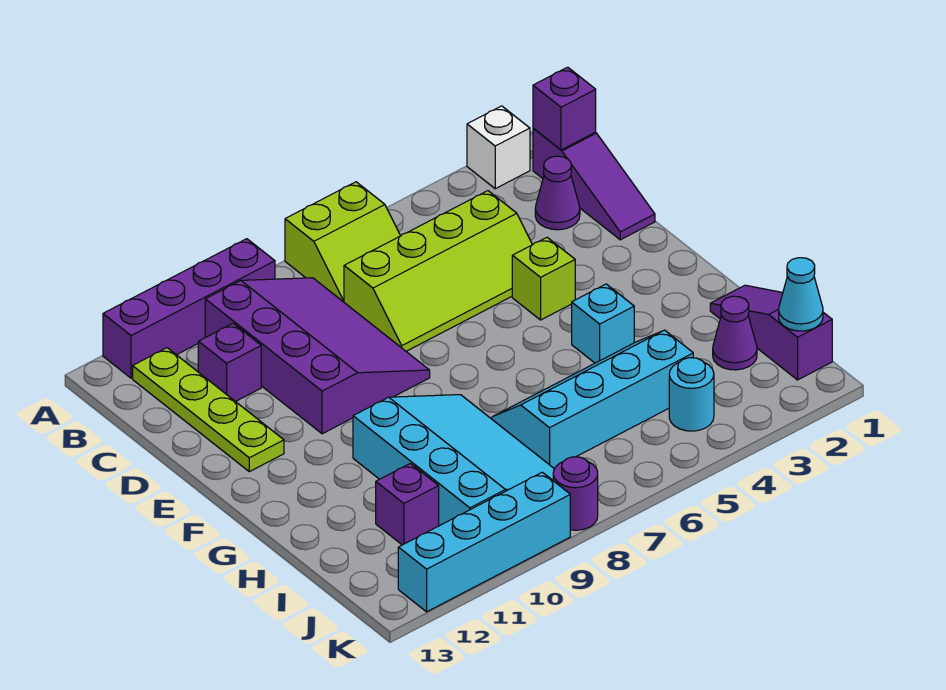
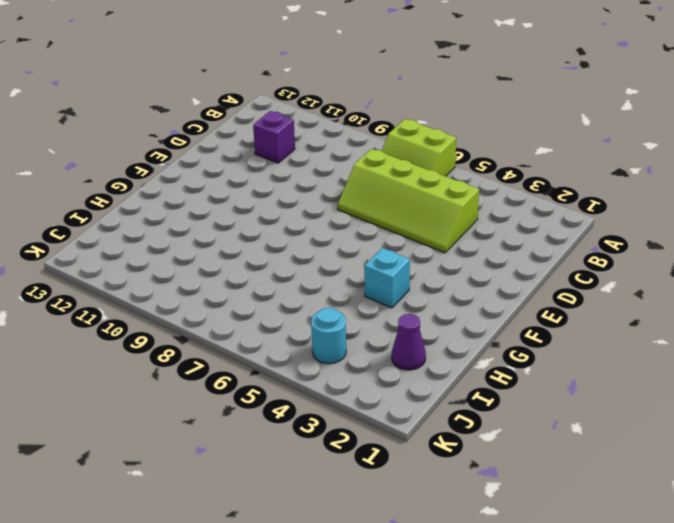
none -> white 1x1 brick [467,106,530,189]
none -> purple 1x4 brick [103,239,275,378]
none -> purple 1x3 slope [533,129,655,240]

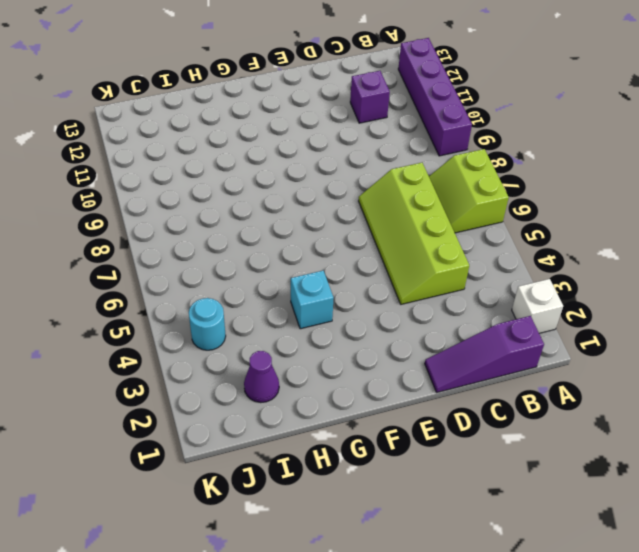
none -> purple 3x4 slope [205,278,430,434]
none -> lime 1x4 plate [133,348,284,472]
none -> purple 1x1 cone [535,156,580,230]

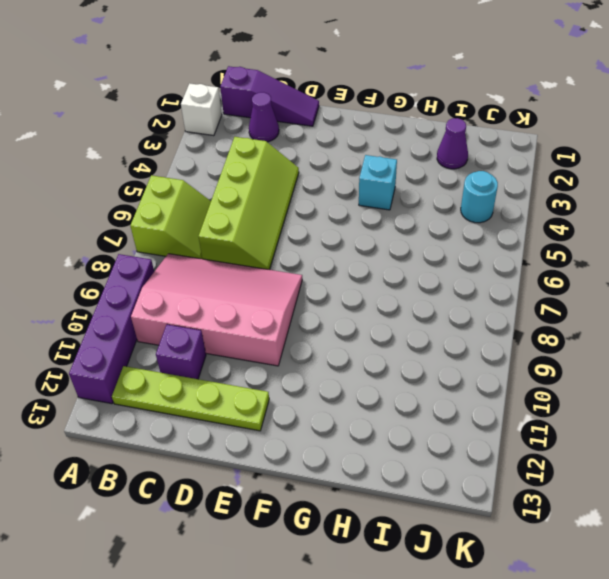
pink 3x4 slope [131,254,302,366] -> purple 3x4 slope [205,278,430,434]
none -> lime 1x1 brick [512,238,575,320]
none -> cyan 3x4 slope [353,395,554,526]
none -> purple 1x3 slope [710,285,832,380]

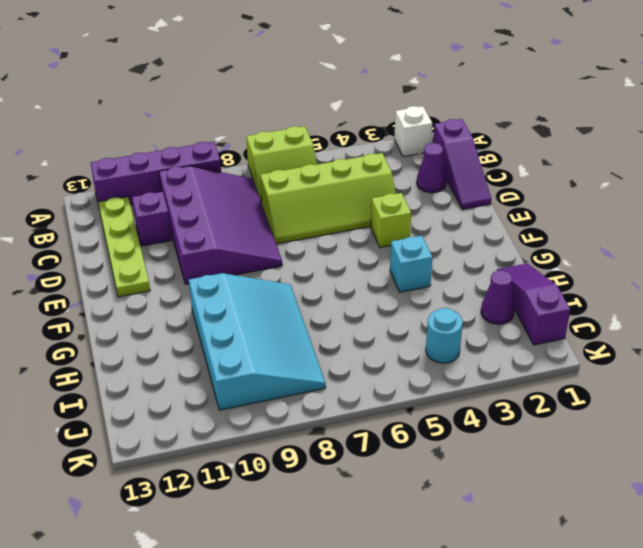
none -> cyan 2x4 slope [492,330,693,468]
none -> purple 1x1 brick [376,463,439,545]
none -> purple 1x1 round brick [553,457,598,530]

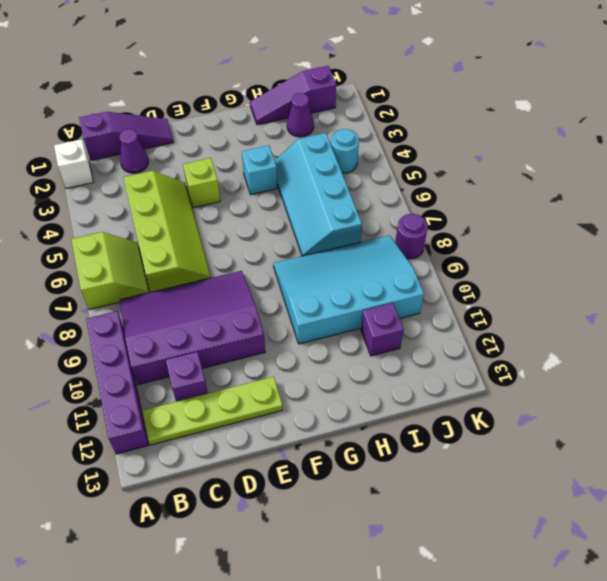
none -> cyan 1x4 brick [398,472,570,612]
none -> purple 1x1 brick [533,67,596,150]
none -> cyan 1x1 cone [779,258,823,331]

